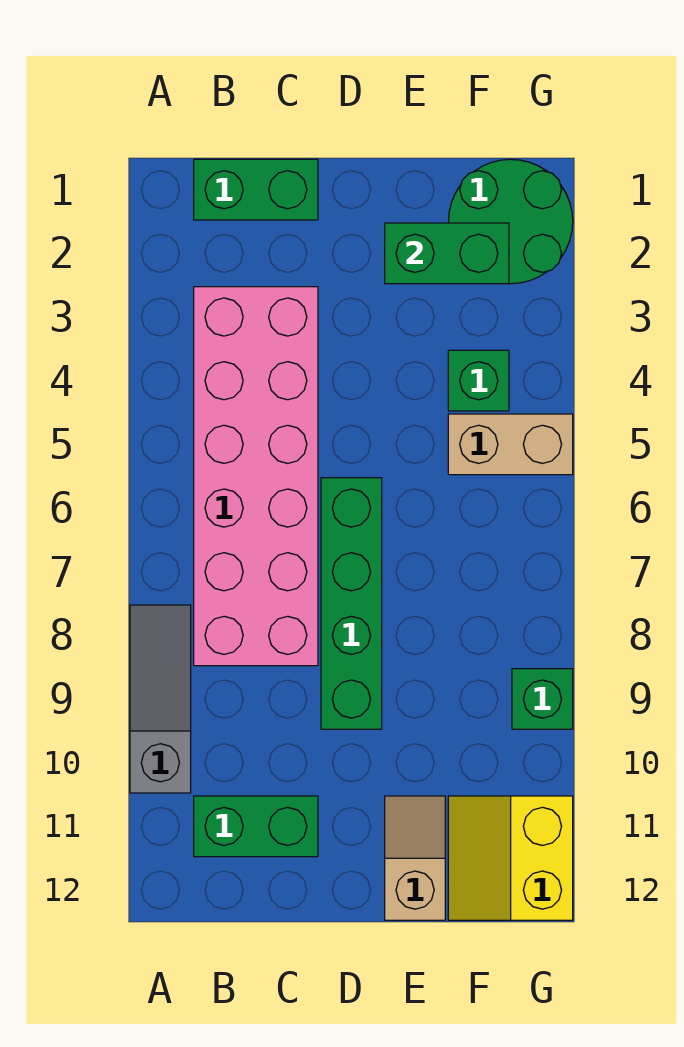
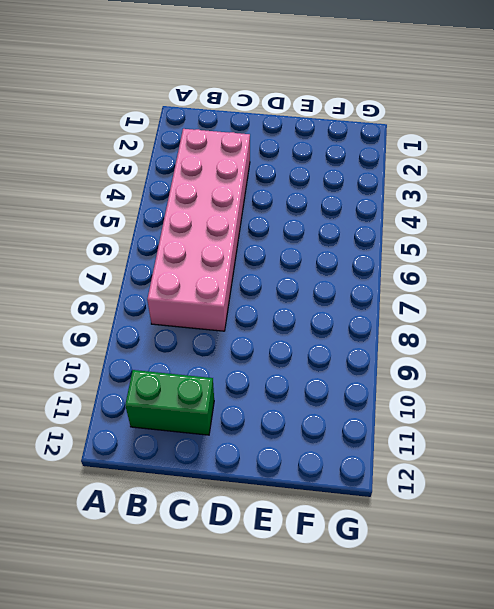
none -> grey 1x3 slope [130,605,191,793]
none -> green 1x2 brick [194,159,318,220]
none -> green 1x4 brick [321,478,382,729]

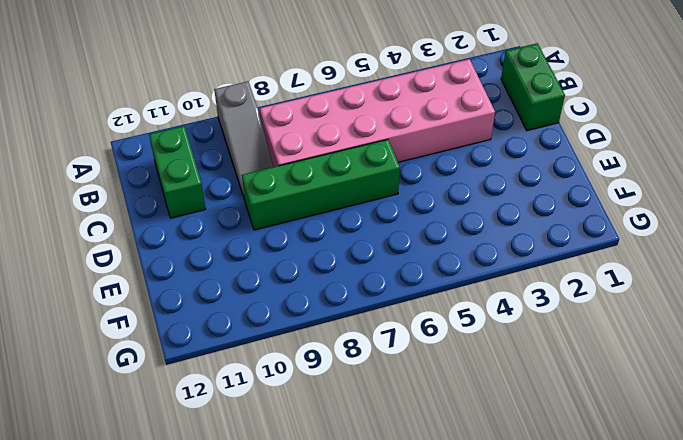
grey 1x3 slope [214,81,273,200] -> grey 1x3 slope turned to [130,605,191,793]
none -> tan 1x2 slope [385,796,445,920]
none -> green 2x2 round brick [449,159,573,284]
none -> green 1x1 brick [448,350,509,411]

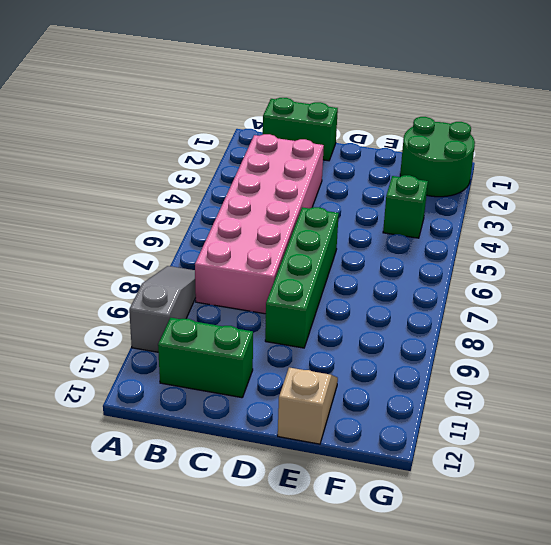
none -> tan 1x2 brick [448,414,573,475]
none -> yellow 2x2 slope [448,796,573,920]
none -> green 1x1 brick [512,669,573,729]

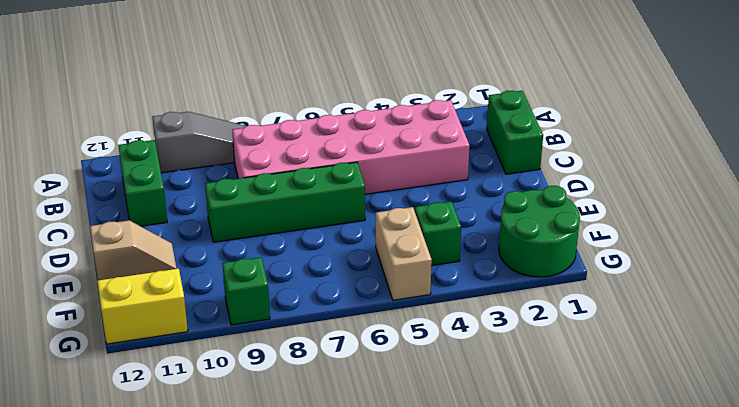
none -> green 1x2 brick [385,223,509,284]

